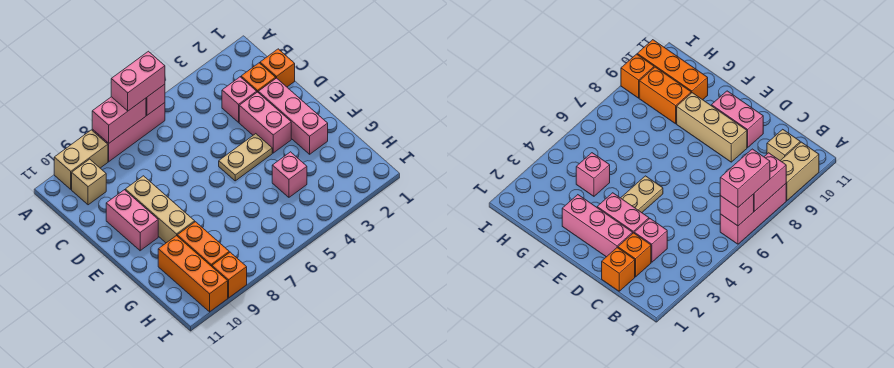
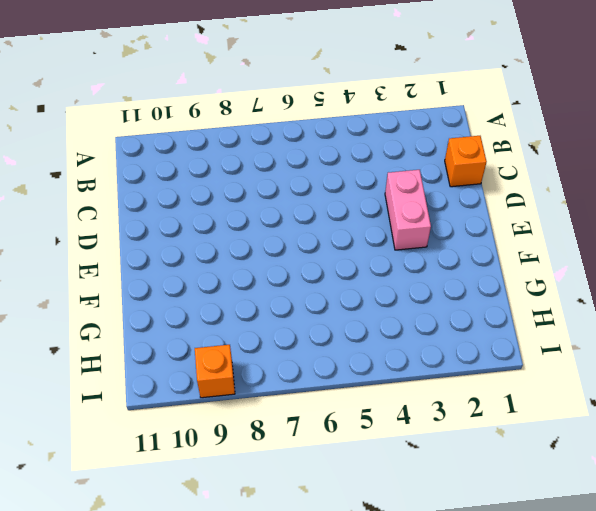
none -> pink 1x3 brick [92,103,165,162]
none -> tan 1x2 brick [54,130,108,189]
none -> tan 1x1 brick [72,159,106,205]

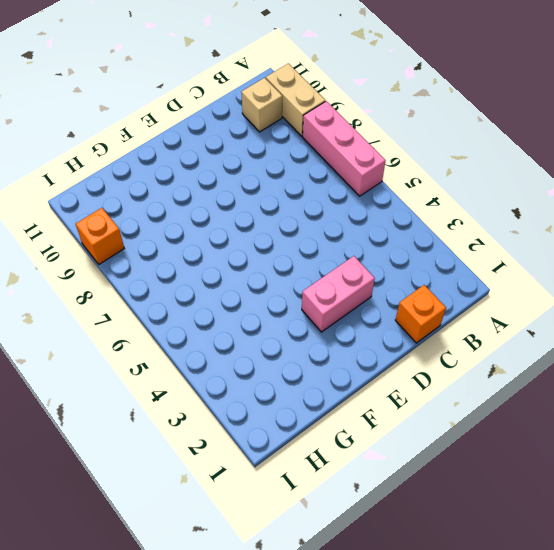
none -> orange 1x1 brick [241,63,276,92]
none -> pink 1x1 brick [222,77,257,122]
none -> pink 1x3 brick [258,78,328,154]

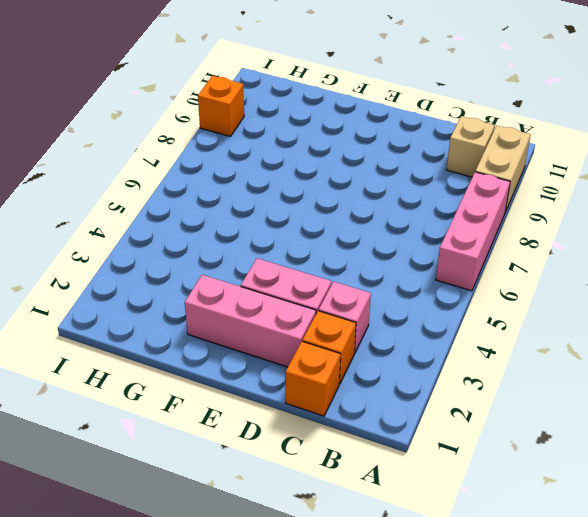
none -> tan 1x3 brick [125,176,195,243]
none -> pink 1x2 brick [106,190,158,251]
none -> tan 1x2 plate [219,134,272,181]

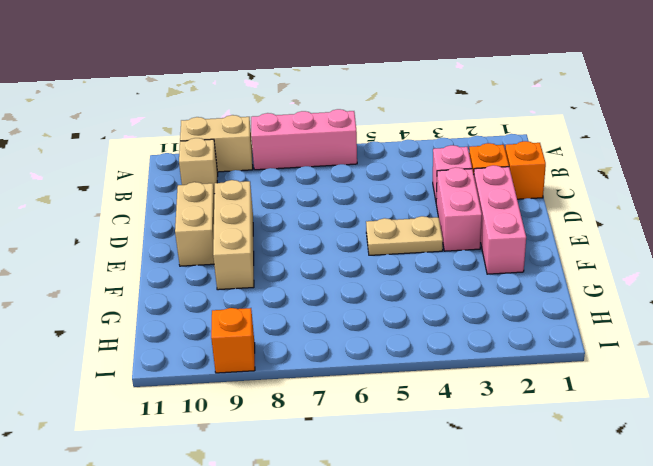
tan 1x2 brick [175,182,214,266] -> pink 1x2 brick [106,190,158,251]
none -> pink 1x1 brick [272,152,307,197]
none -> orange 1x2 brick [177,222,229,266]
none -> orange 1x3 brick [158,236,228,312]

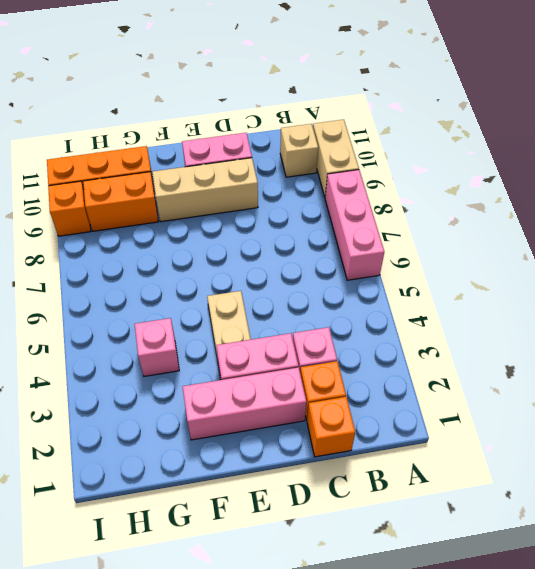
none -> pink 1x1 brick [146,84,165,115]
none -> pink 1x2 brick [92,97,146,143]
none -> pink 1x2 brick [111,51,165,111]

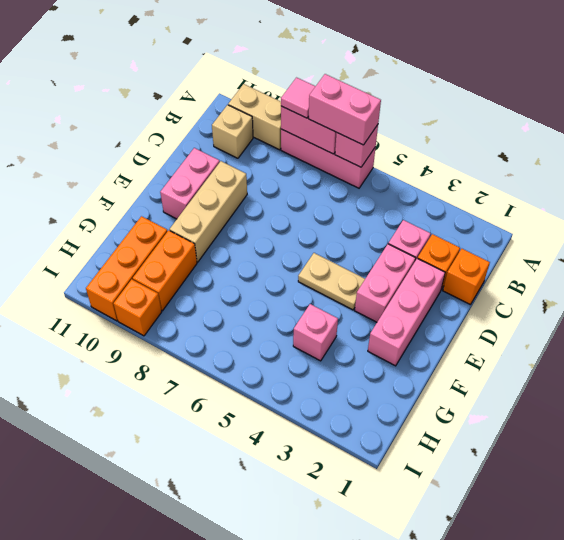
pink 1x1 tile [281,78,316,118] -> none

